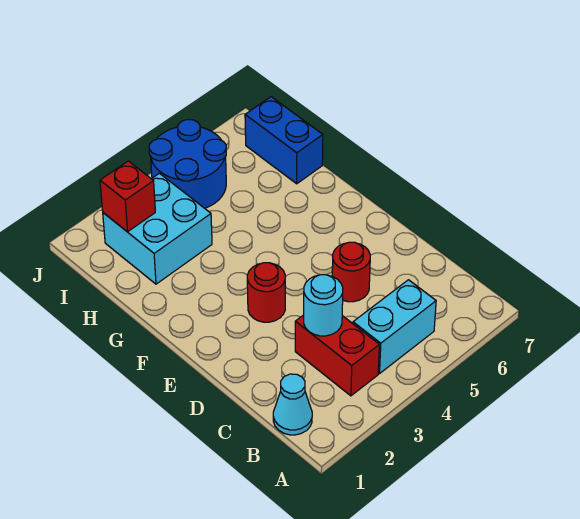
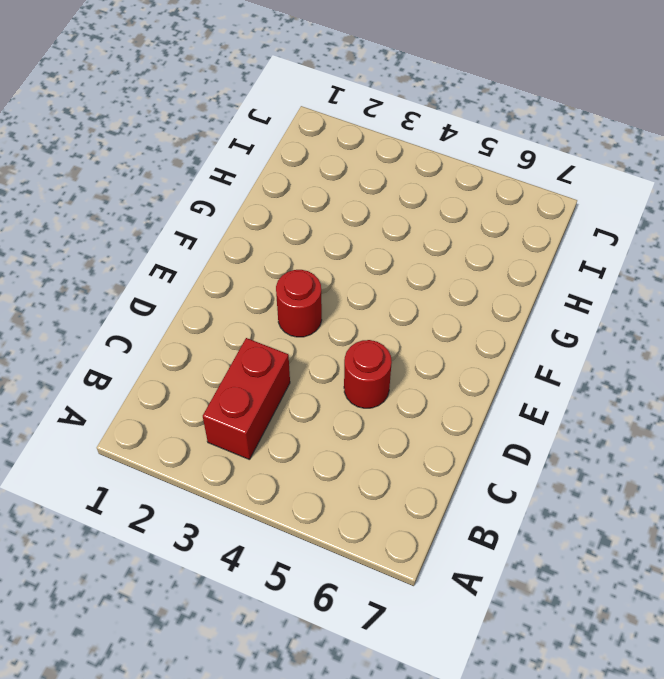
none -> cyan 1x1 cone [273,374,312,435]
none -> cyan 1x2 brick [353,280,436,374]

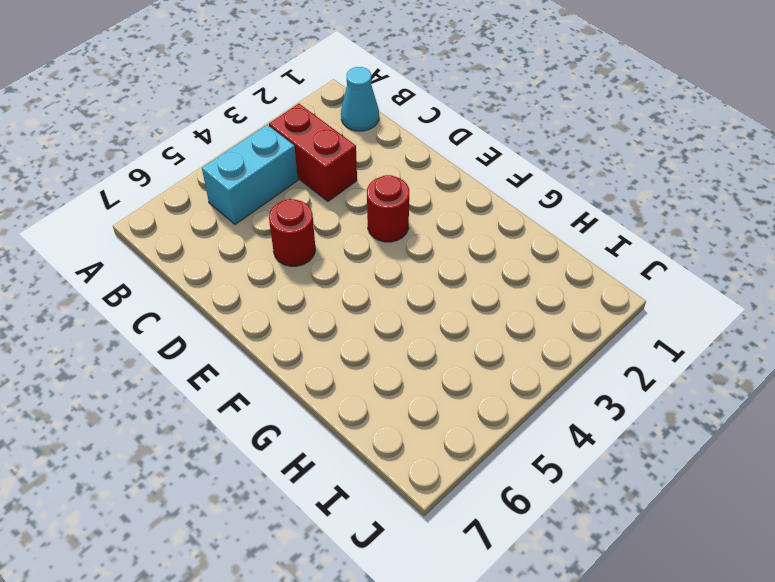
none -> cyan 2x2 brick [103,173,212,284]
none -> blue 1x2 brick [245,97,323,184]

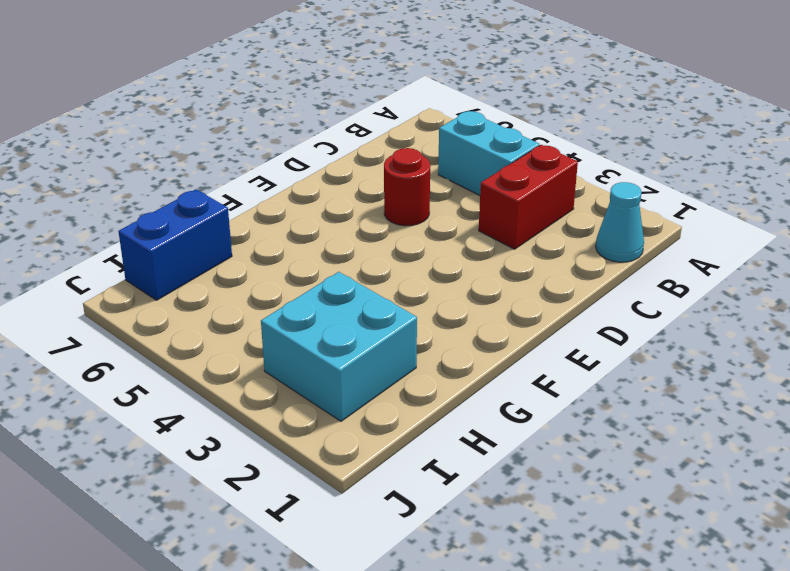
none -> red 1x1 round brick [247,263,285,322]
none -> blue 2x2 round brick [149,120,226,208]

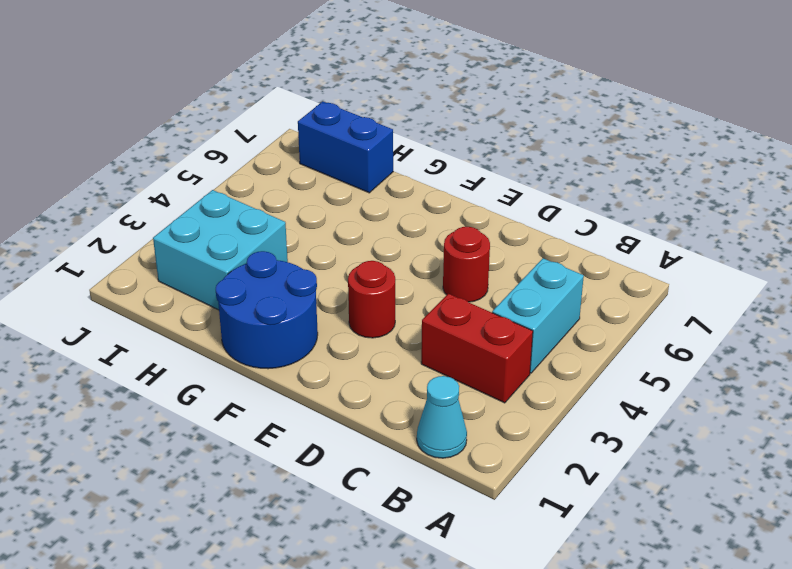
blue 2x2 round brick [216,251,318,369] -> blue 2x2 round brick moved to [149,120,226,208]
none -> cyan 1x1 round brick [304,275,343,336]
none -> red 1x1 brick [100,161,155,232]

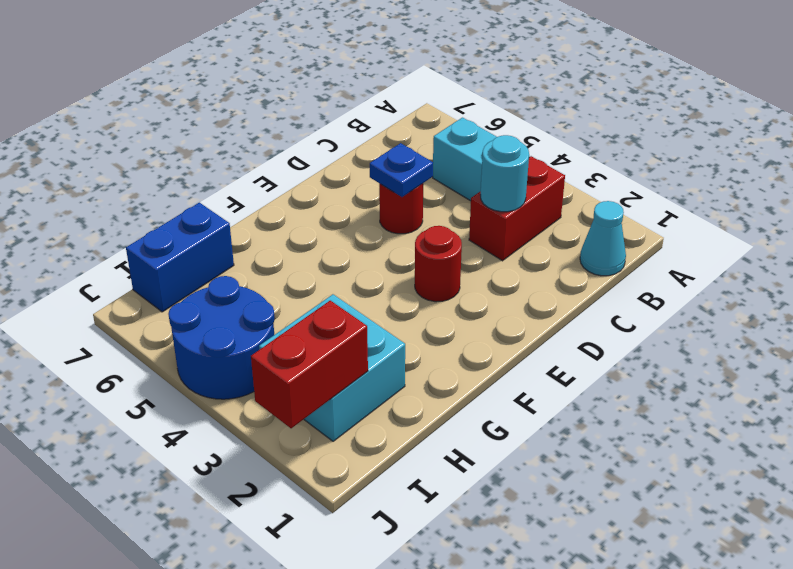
blue 1x1 plate [370,143,433,197] -> none
red 1x2 brick [251,301,368,428] -> red 1x1 brick [100,161,155,232]

